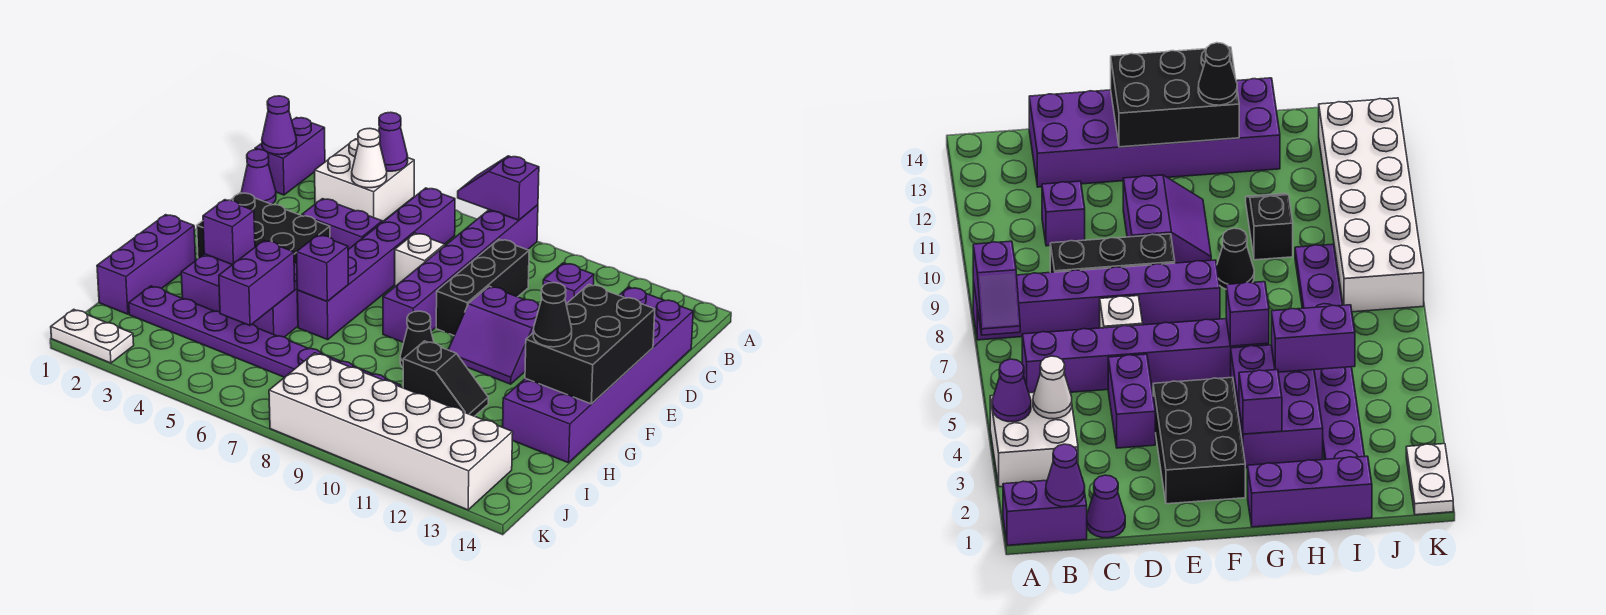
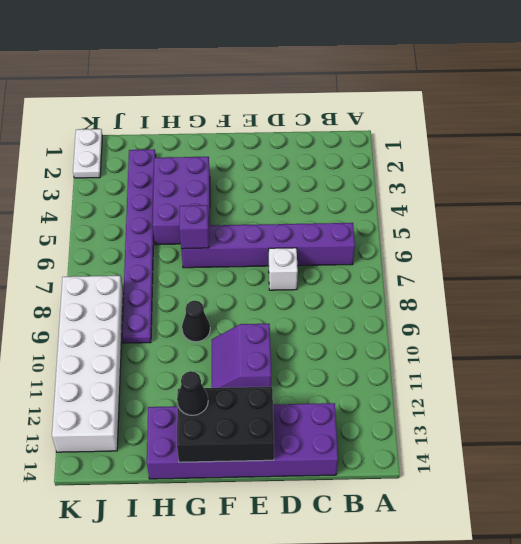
none -> purple 1x2 brick [255,118,325,195]
none -> white 2x2 brick [315,139,414,222]
none -> purple 1x6 brick [383,205,538,343]

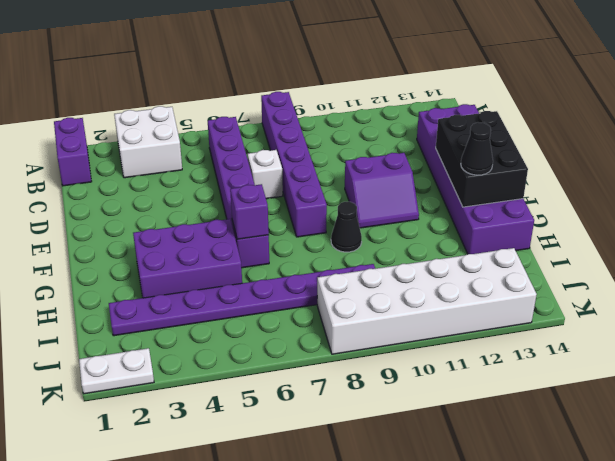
none -> purple 1x1 cone [241,149,276,204]
none -> black 1x3 brick [436,239,529,336]
none -> purple 1x1 brick [543,263,594,304]

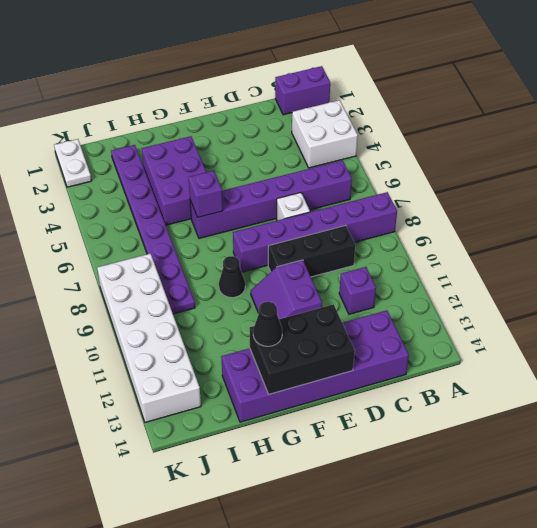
none -> purple 1x1 cone [241,149,276,204]
none -> purple 1x2 brick [302,199,382,249]
none -> black 2x3 brick [197,193,330,263]

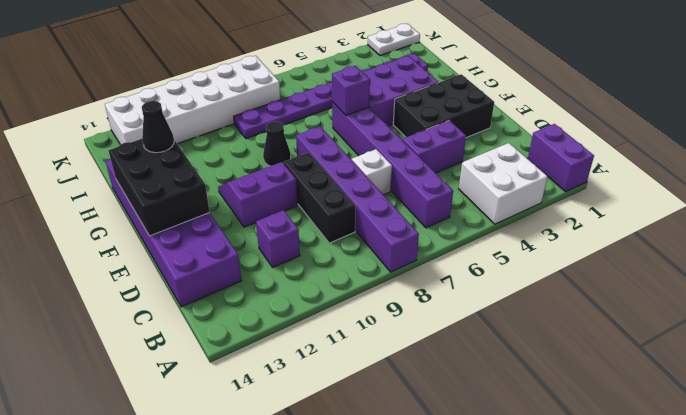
none -> purple 1x1 cone [241,149,276,204]
none -> purple 1x3 brick [97,215,195,314]
none -> black 1x2 slope [403,341,488,416]

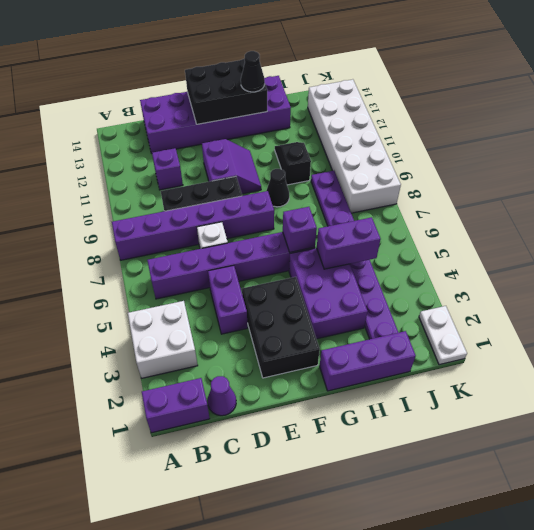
none -> purple 1x1 cone [379,112,408,171]
none -> purple 1x2 slope [458,156,539,220]
none -> purple 1x1 cone [262,96,297,155]

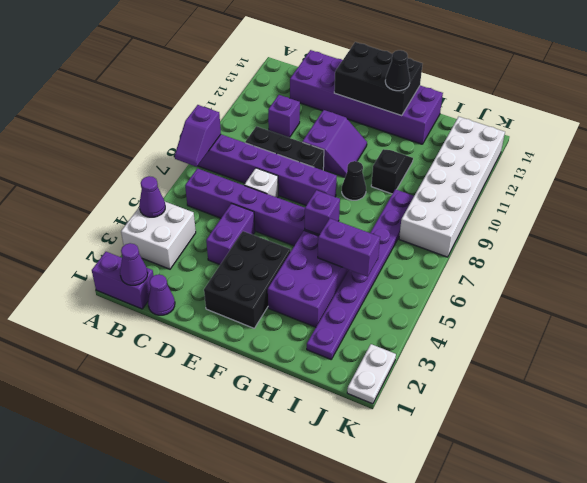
none -> purple 1x3 brick [97,215,195,314]
none -> white 1x1 cone [352,128,387,188]
none -> purple 1x1 brick [203,200,255,265]

